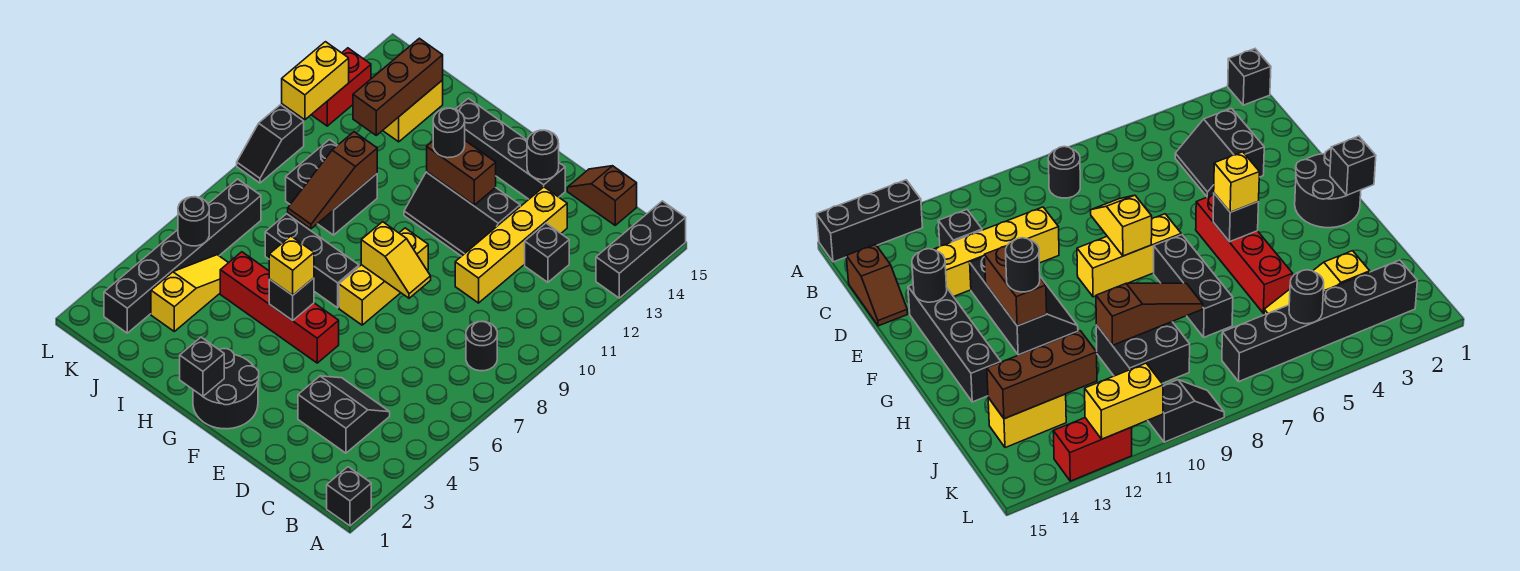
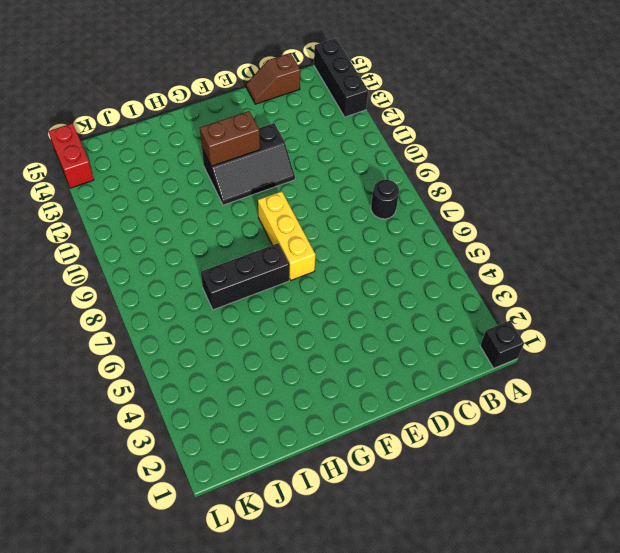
red 1x2 brick [48,123,94,188] -> red 1x2 brick moved to [311,48,371,126]
none -> black 2x2 slope [298,376,390,453]
none -> black 1x1 brick [525,223,569,282]
none -> yellow 1x4 brick [455,187,567,303]
none -> black 1x4 brick [456,98,565,199]

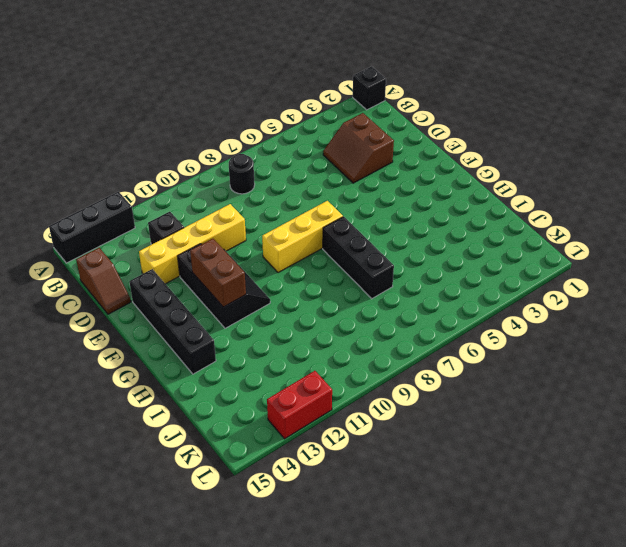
brown 2x2 slope [323,113,394,183] -> black 2x2 slope [298,376,390,453]
none -> black 2x2 round brick [193,349,259,429]
none -> red 1x4 brick [220,252,339,363]
none -> black 2x2 brick [286,140,377,235]
none -> yellow 1x3 slope [151,255,228,331]

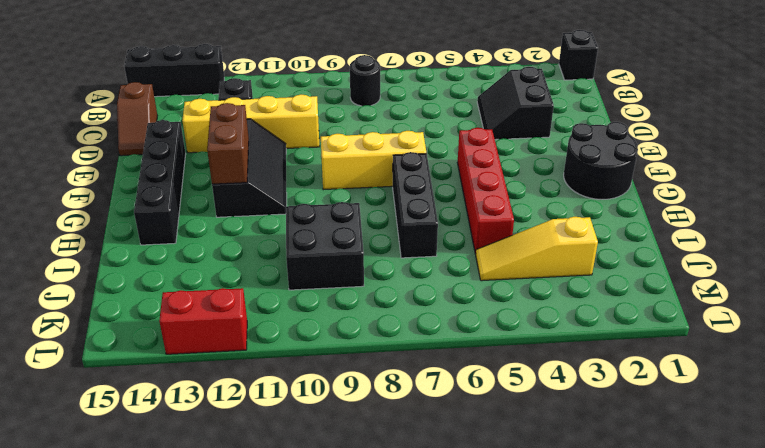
none -> yellow 1x2 brick [383,80,443,142]
none -> black 1x6 brick [104,179,261,333]
none -> black 1x2 slope [237,105,304,183]
none -> yellow 1x2 slope [361,222,431,298]

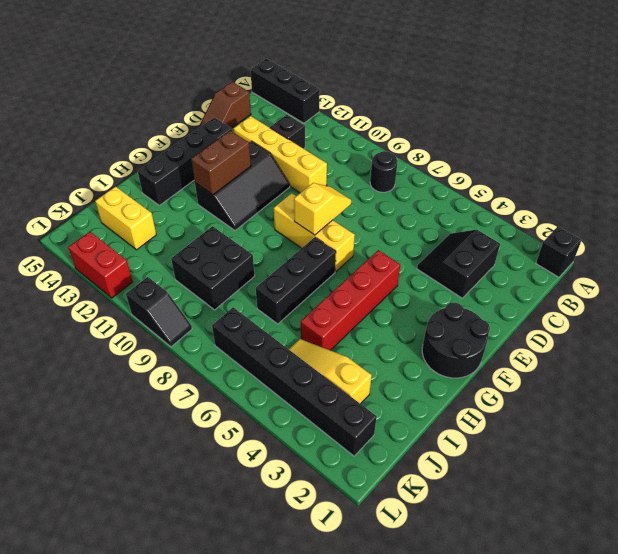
none -> black 1x1 round brick [527,130,559,180]
none -> black 1x1 brick [180,337,224,396]
none -> black 1x1 brick [269,278,314,321]
none -> brown 1x3 slope [288,132,377,229]

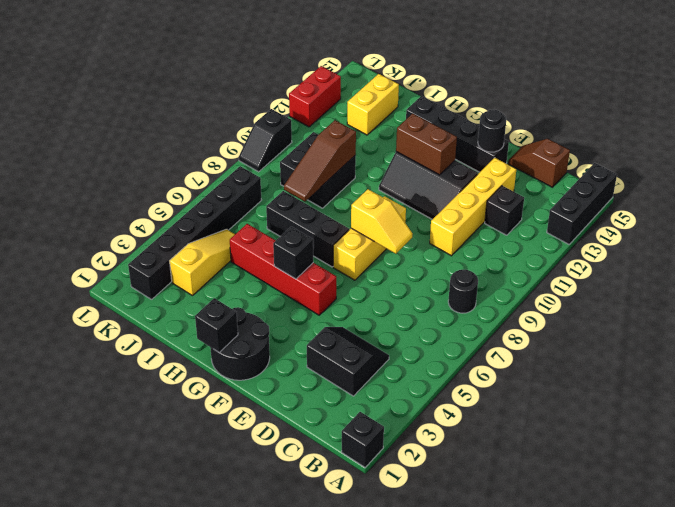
none -> brown 1x3 brick [353,38,443,135]
none -> black 1x1 round brick [178,197,209,246]
none -> yellow 1x2 brick [282,42,349,120]
none -> yellow 1x1 brick [269,236,314,295]

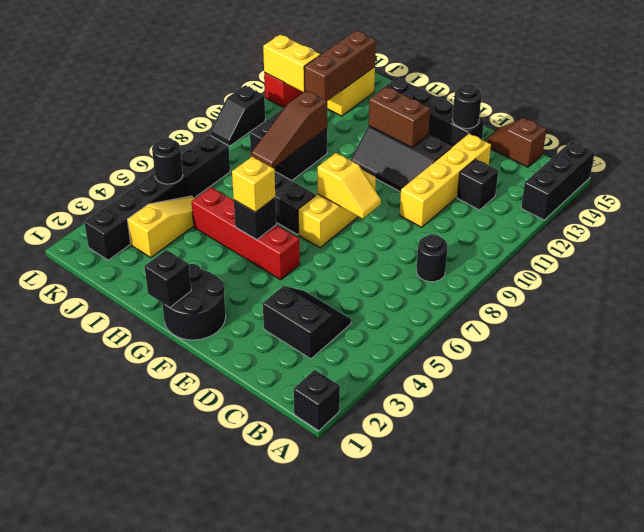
yellow 1x2 brick [263,34,320,92] -> yellow 1x2 brick turned to [282,42,349,120]
none -> black 1x1 round brick [433,108,465,158]

